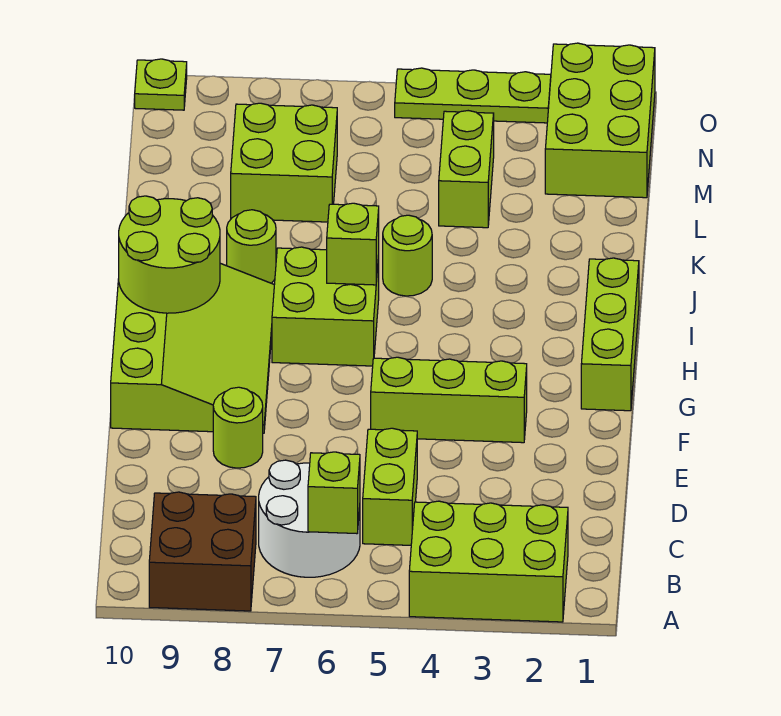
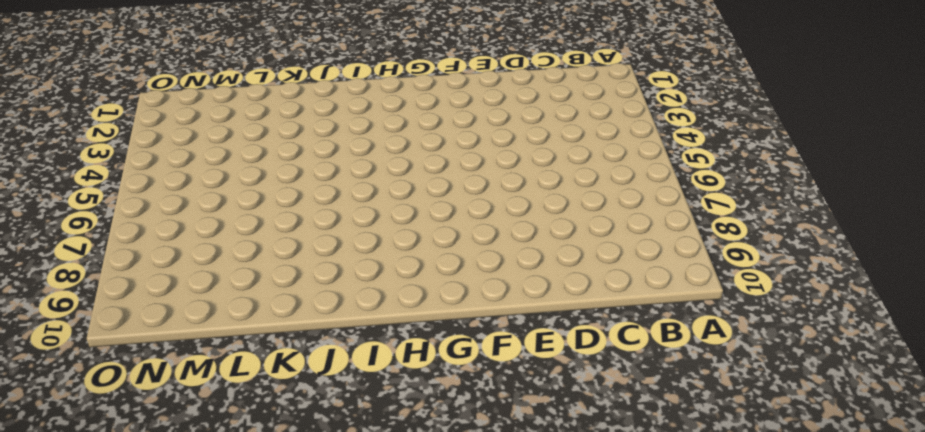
none -> lime 2x3 brick [409,501,568,622]
none -> brown 2x2 brick [149,492,256,611]
none -> white 2x2 round brick [259,460,360,577]

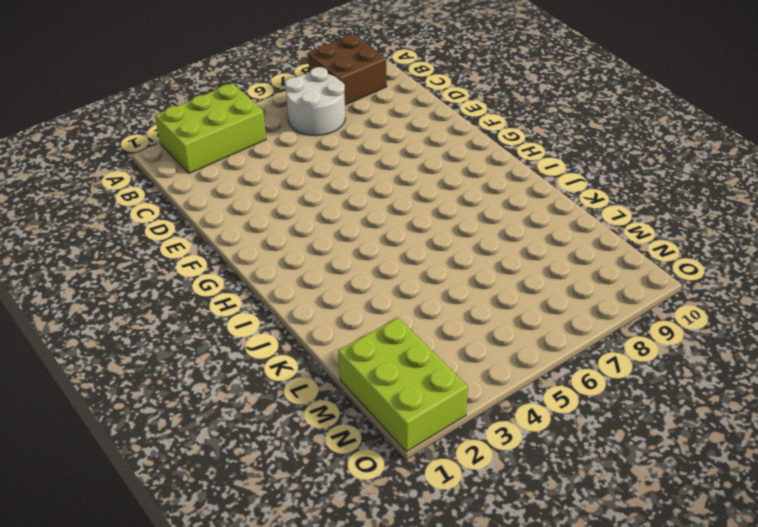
none -> lime 1x2 brick [363,428,417,545]
none -> lime 1x1 round brick [213,387,263,468]
none -> lime 1x3 brick [371,357,527,443]

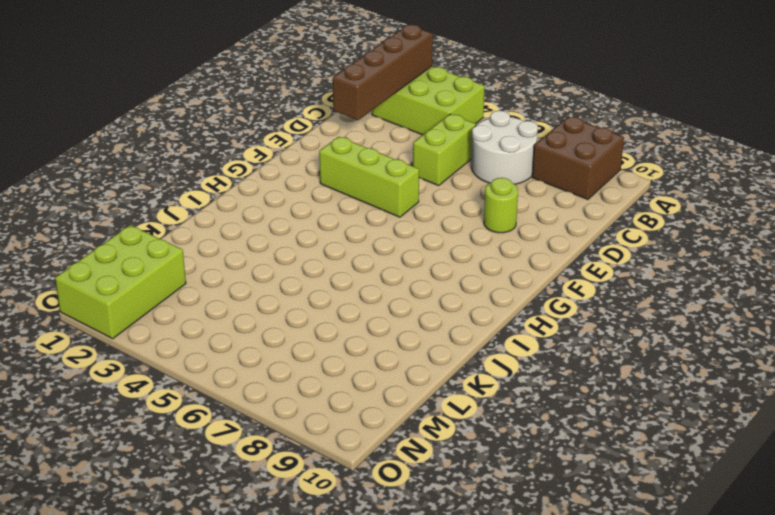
brown 1x4 brick [333,25,433,120] -> none
none -> lime 3x4 slope [111,263,274,433]
none -> lime 1x3 brick [581,258,639,411]
none -> lime 2x2 brick [272,247,379,366]

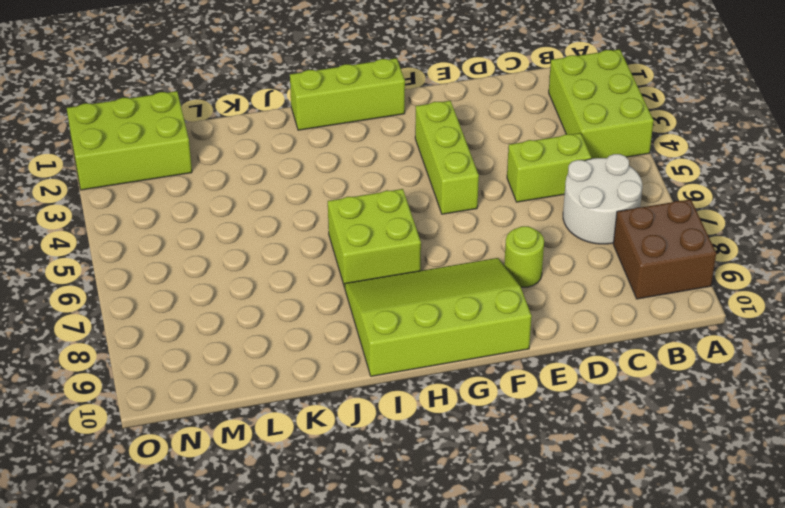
none -> lime 1x1 round brick [383,215,432,296]
none -> lime 1x1 round brick [227,210,276,283]
none -> lime 1x2 brick [439,111,494,228]

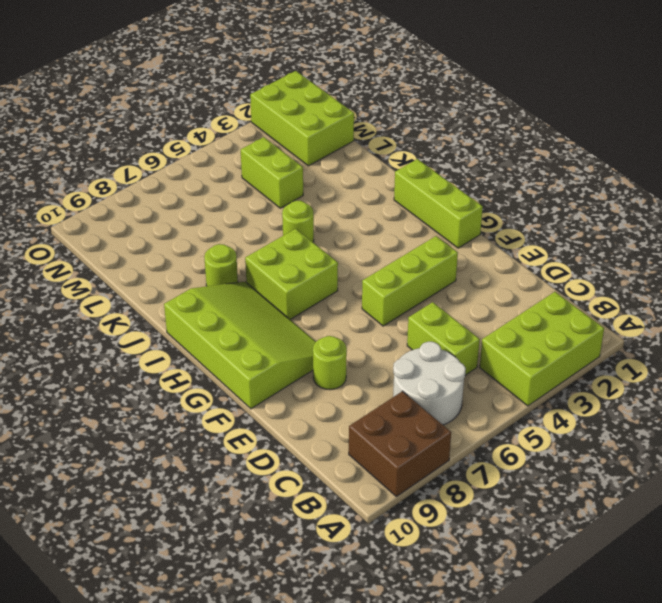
none -> lime 2x2 brick [231,103,337,222]
none -> lime 1x3 plate [395,68,551,123]
none -> lime 1x1 plate [135,59,187,110]

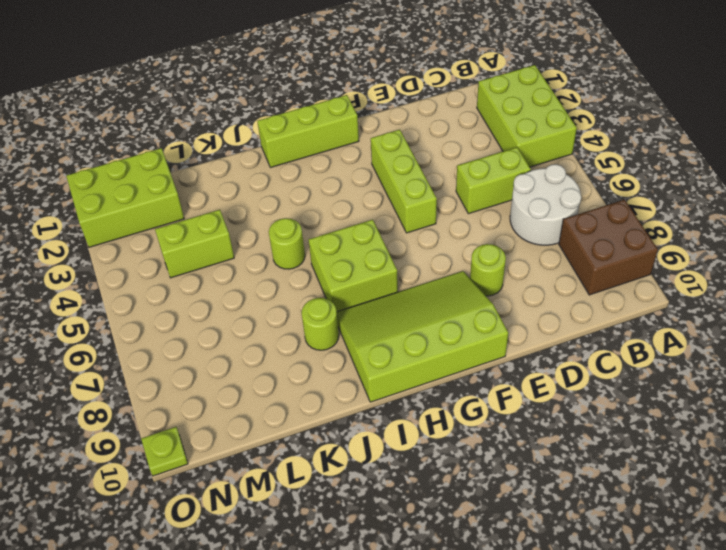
none -> lime 2x2 brick [231,103,337,222]
none -> lime 1x3 plate [395,68,551,123]
none -> lime 1x1 brick [308,452,360,534]

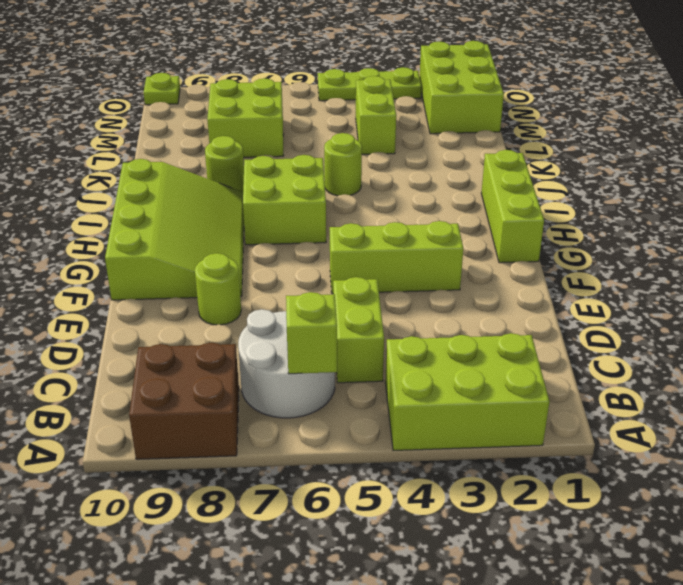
none -> lime 2x2 round brick [119,196,220,313]
none -> lime 1x1 brick [327,203,379,285]

